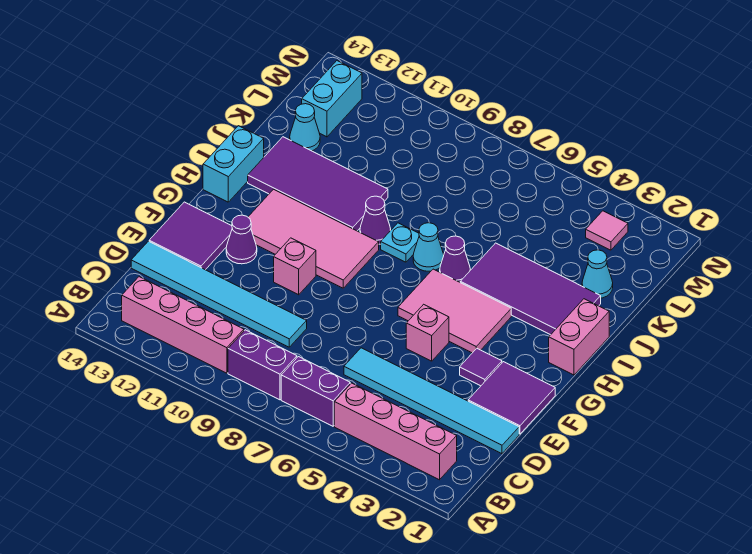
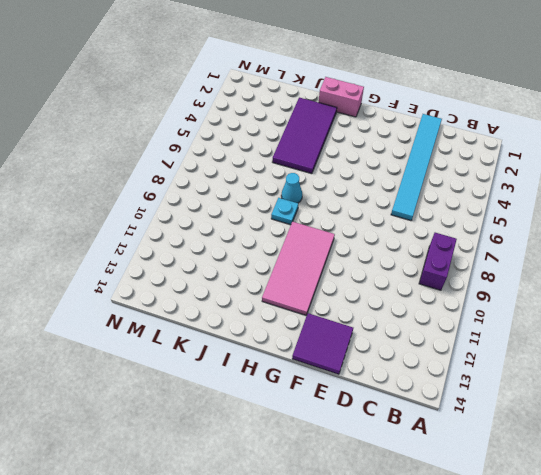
none -> pink 1x4 brick [334,383,457,480]
none -> purple 1x2 brick [281,357,350,426]
none -> pink 1x4 brick [122,277,244,373]

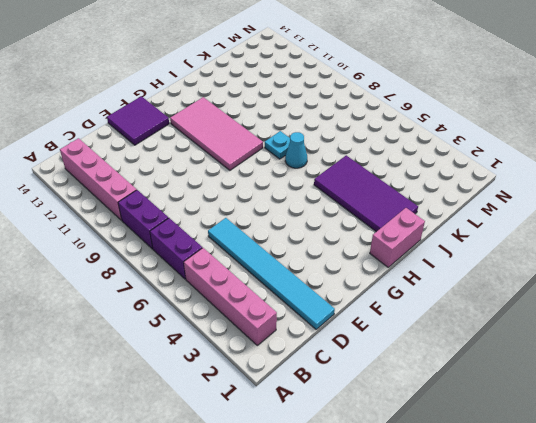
none -> cyan 1x6 tile [131,241,307,347]
none -> purple 2x2 tile [468,362,555,434]
none -> purple 1x1 tile [460,349,502,386]

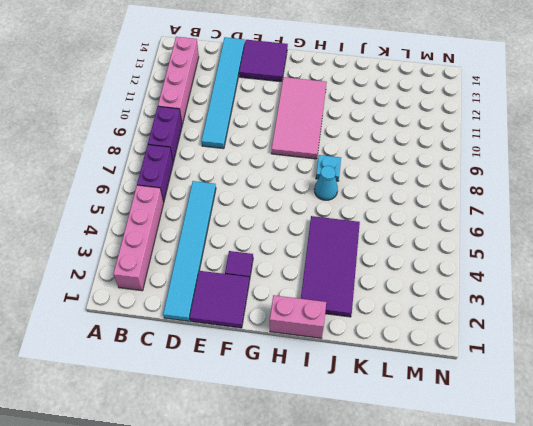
none -> pink 1x1 brick [406,304,449,361]
none -> pink 1x1 brick [274,238,316,295]
none -> purple 1x1 cone [226,215,257,264]

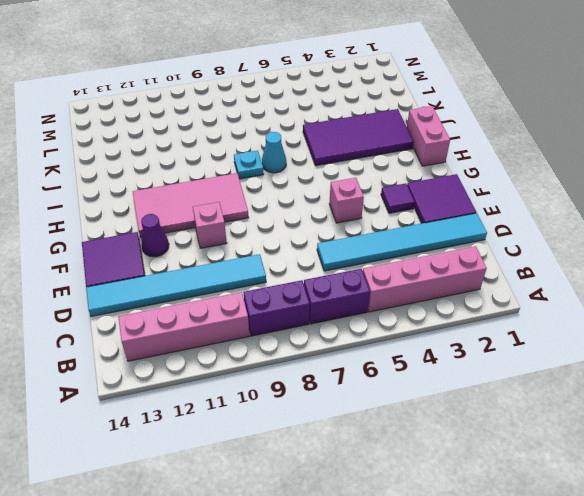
none -> pink 2x3 tile [398,269,511,353]
none -> cyan 1x2 brick [203,126,264,202]
none -> purple 1x1 cone [440,236,470,282]

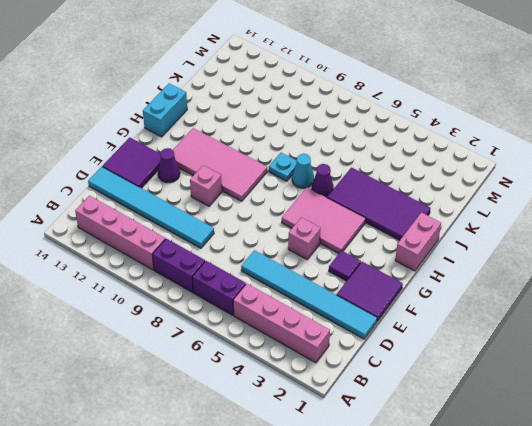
none -> purple 1x1 cone [360,196,391,244]
none -> purple 2x4 tile [248,137,388,231]
none -> cyan 1x1 cone [582,250,613,298]

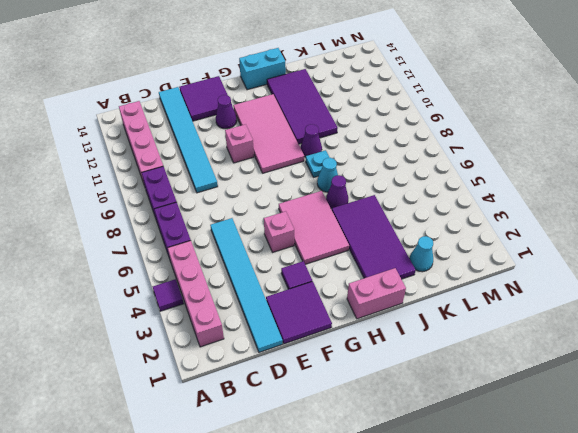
purple 1x1 tile [153,279,184,311] -> none
none -> cyan 1x1 cone [290,104,320,151]
none -> cyan 1x2 brick [302,61,362,137]
none -> pink 1x1 tile [586,211,628,250]

